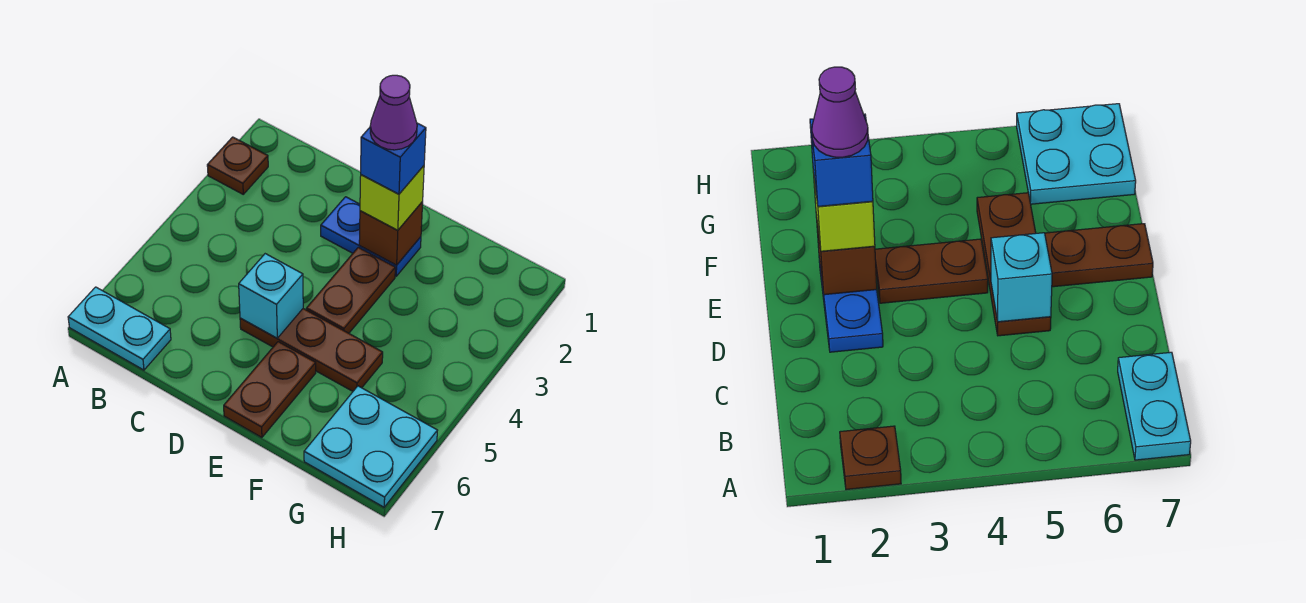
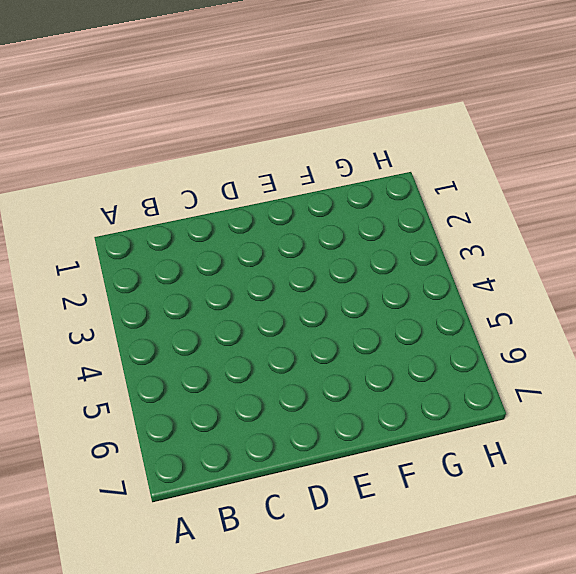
none -> brown 1x1 plate [207,137,268,194]
none -> cyan 1x2 plate [68,287,171,370]
none -> blue 1x2 plate [321,197,421,276]

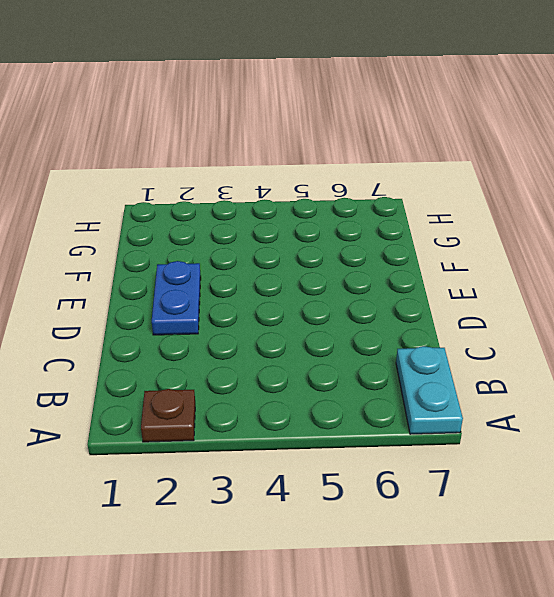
none -> brown 1x3 plate [240,309,383,391]
none -> brown 1x2 plate [306,247,395,333]
none -> brown 1x2 plate [224,342,316,437]

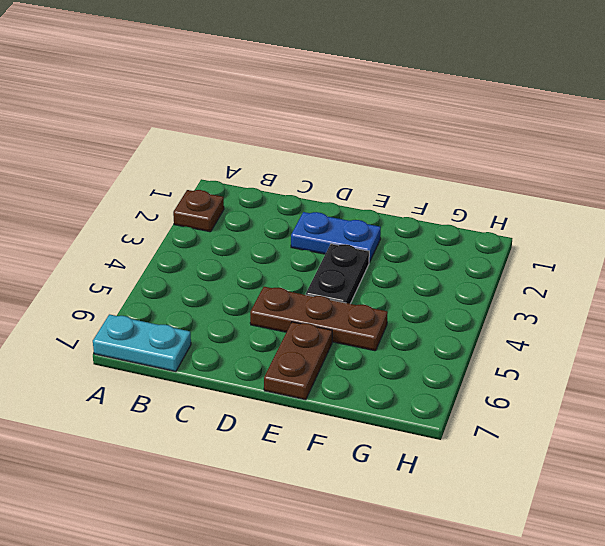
black 1x2 plate [306,244,369,304] -> brown 1x2 plate [306,247,395,333]
none -> cyan 2x2 plate [304,386,437,507]
none -> cyan 1x1 brick [239,254,303,338]
none -> brown 1x1 brick [359,202,423,265]

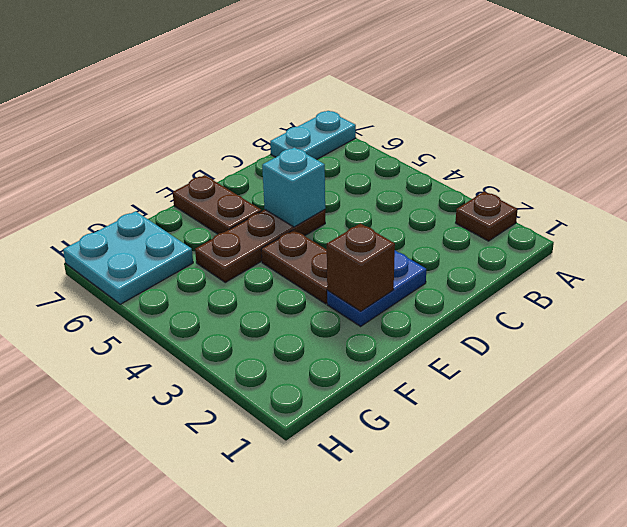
none -> lime 1x1 brick [360,166,424,230]
none -> blue 1x1 brick [361,123,426,194]
none -> purple 1x1 cone [370,75,417,150]

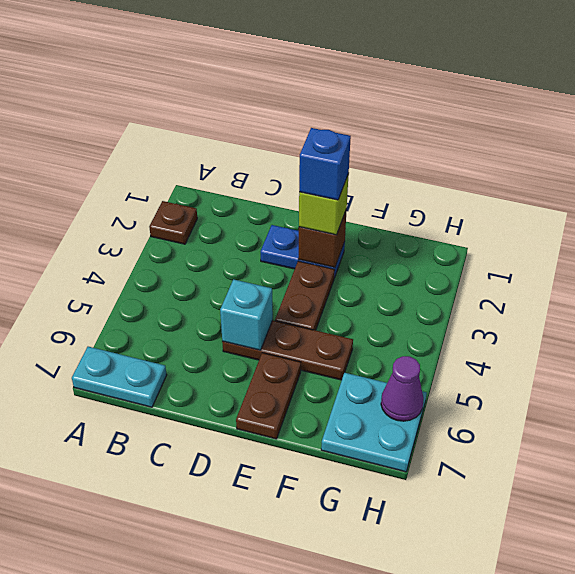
purple 1x1 cone [381,356,424,421] -> purple 1x1 cone moved to [370,75,417,150]

